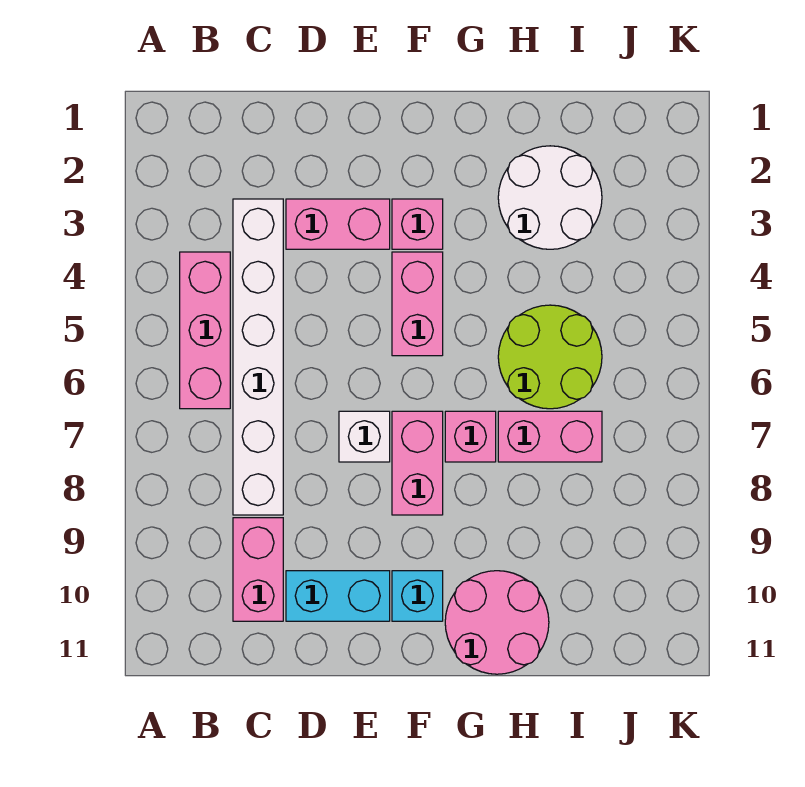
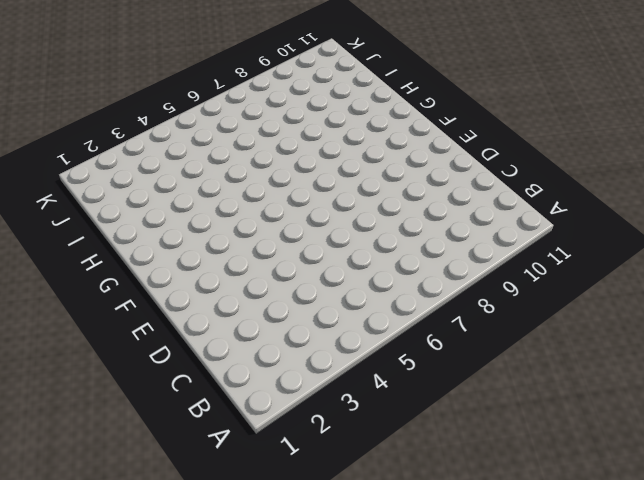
none -> pink 1x3 brick [180,252,230,409]
none -> white 1x6 brick [233,199,283,515]
none -> pink 1x2 brick [233,518,283,621]

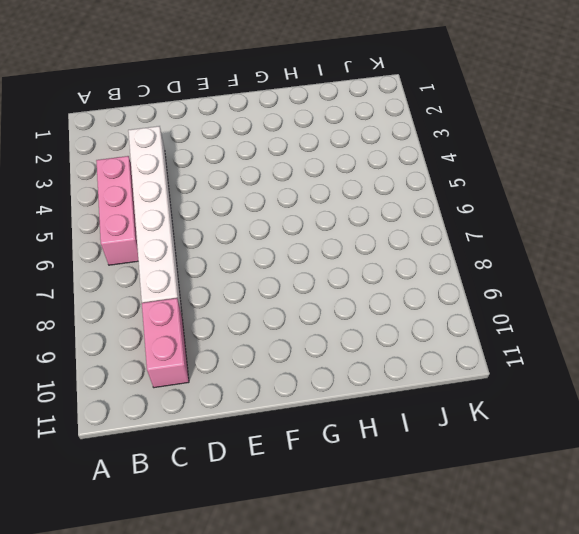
none -> pink 1x2 brick [286,199,390,249]
none -> cyan 1x2 brick [286,571,390,621]
none -> white 1x1 brick [339,411,390,462]

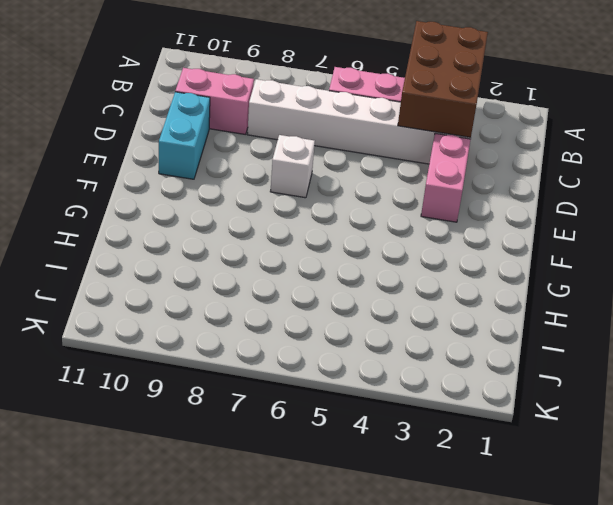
brown 2x3 brick [398,21,488,138] -> none
none -> pink 1x1 brick [392,199,443,249]
none -> pink 1x2 brick [392,252,443,356]
none -> pink 1x2 brick [392,411,443,515]

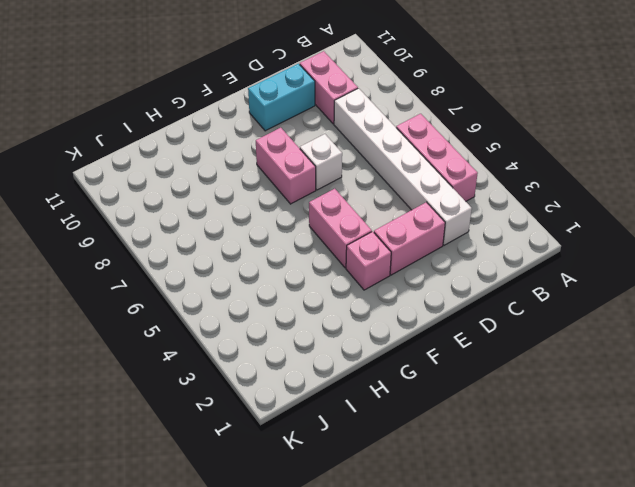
none -> cyan 1x1 brick [392,571,443,621]
none -> pink 1x1 brick [445,411,496,462]
none -> pink 2x2 round brick [445,571,549,674]

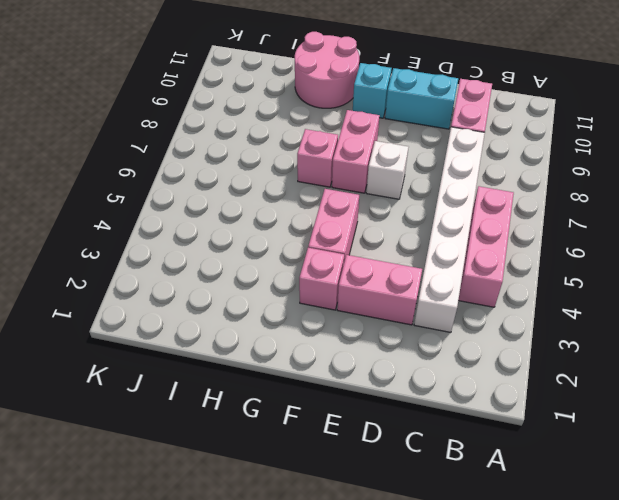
none -> white 2x2 round brick [498,146,602,249]
none -> lime 2x2 round brick [498,305,602,409]
none -> pink 1x2 brick [498,411,602,462]

